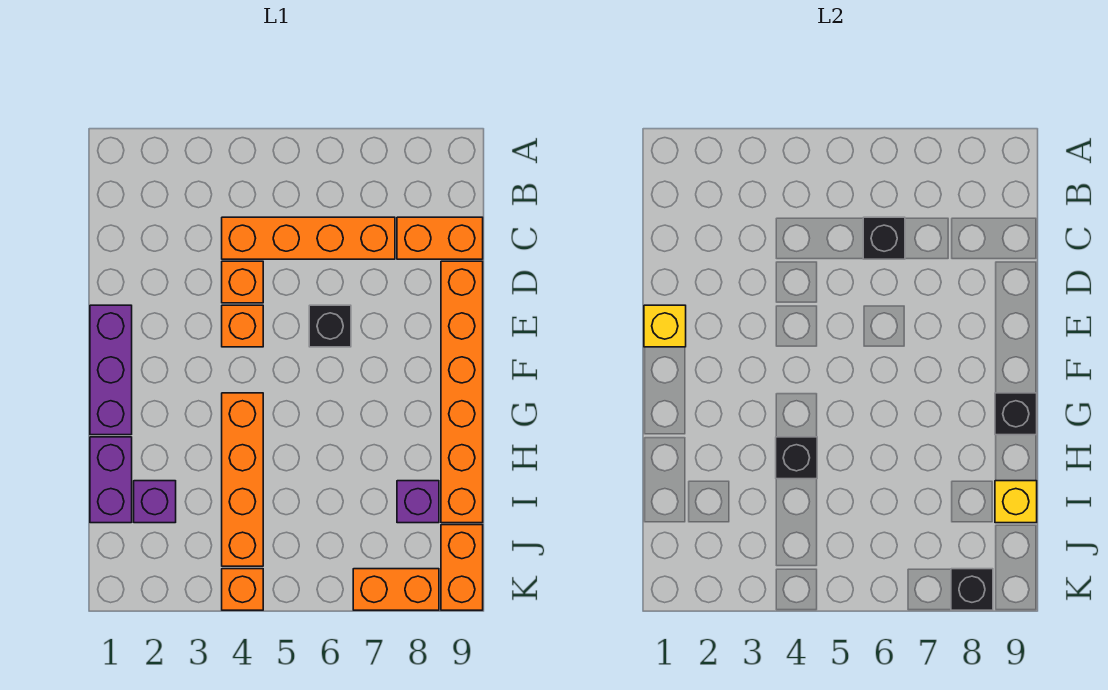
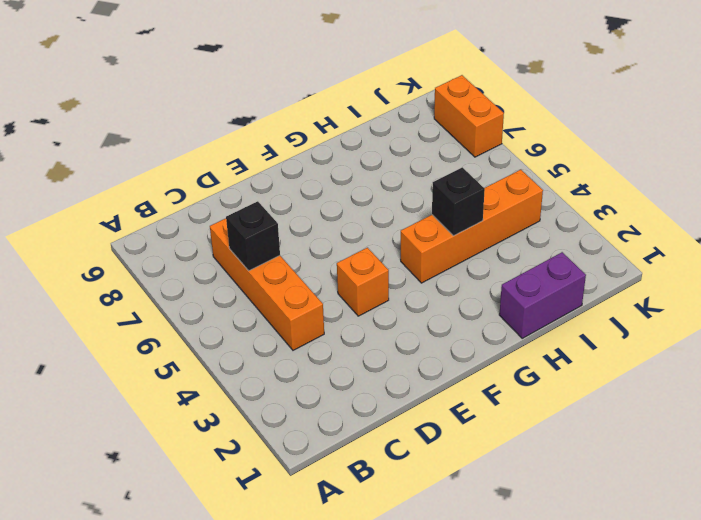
none -> orange 1x2 brick [397,217,483,259]
none -> orange 1x1 brick [222,261,263,303]
none -> orange 1x6 brick [441,261,483,523]

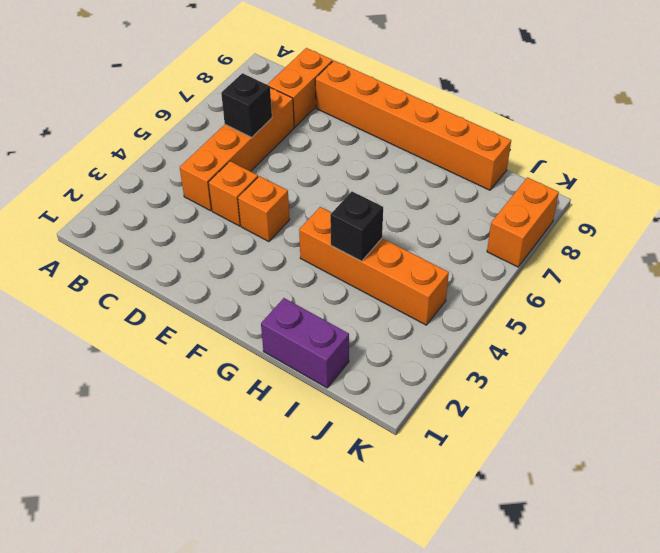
none -> purple 1x3 brick [90,305,132,435]
none -> black 1x1 brick [309,305,351,347]
none -> purple 1x1 brick [134,481,176,523]

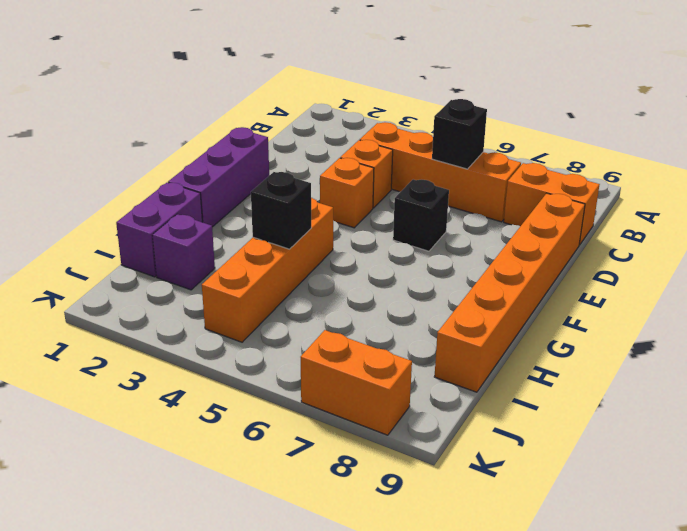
none -> purple 1x1 brick [397,481,439,523]
none -> orange 1x2 brick [441,525,483,610]
none -> orange 1x1 brick [222,569,263,610]

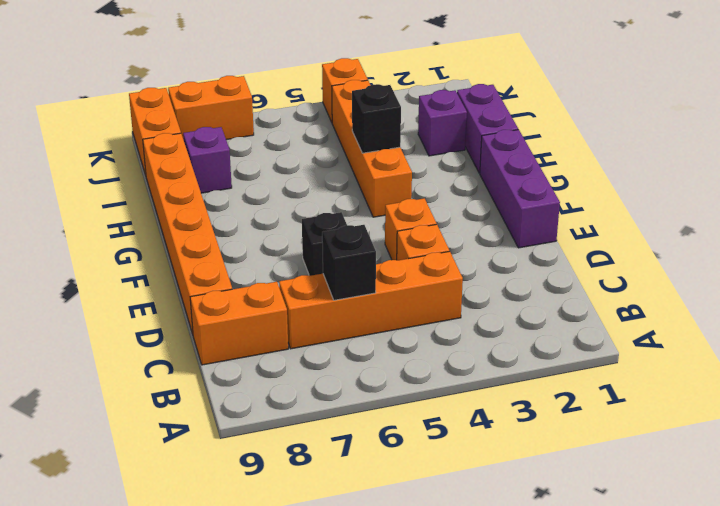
none -> yellow 1x1 brick [644,305,686,347]
none -> black 1x1 brick [995,393,1037,435]
none -> yellow 1x1 brick [995,481,1037,523]

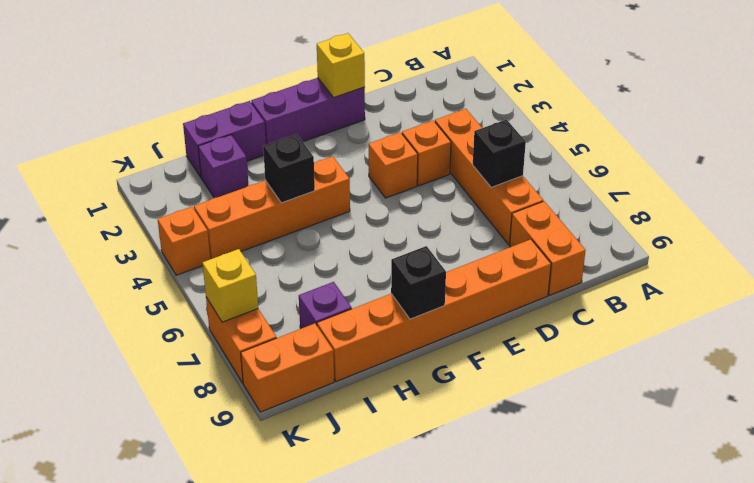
yellow 1x1 brick [203,249,258,322] -> yellow 1x1 brick moved to [995,481,1037,523]
none -> black 1x1 brick [309,305,351,347]
none -> black 1x1 brick [951,569,993,610]

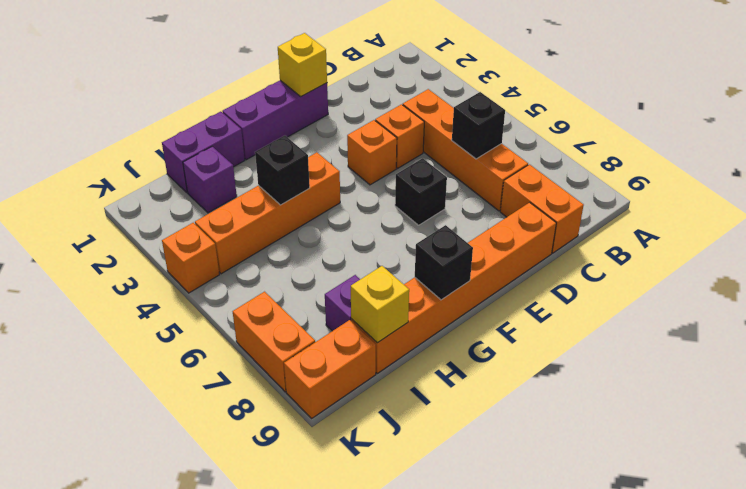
none -> black 1x1 brick [951,569,993,610]

